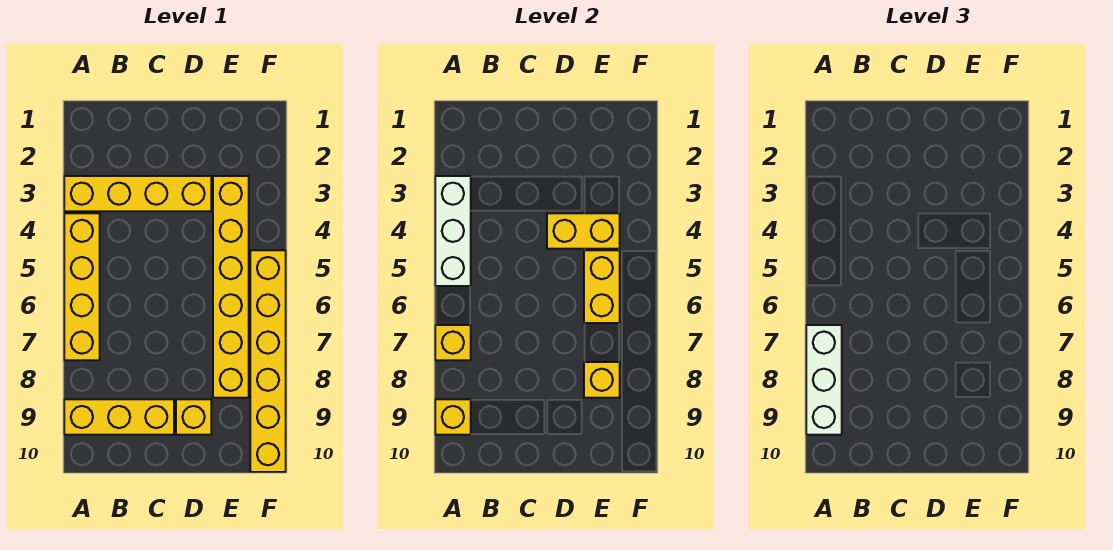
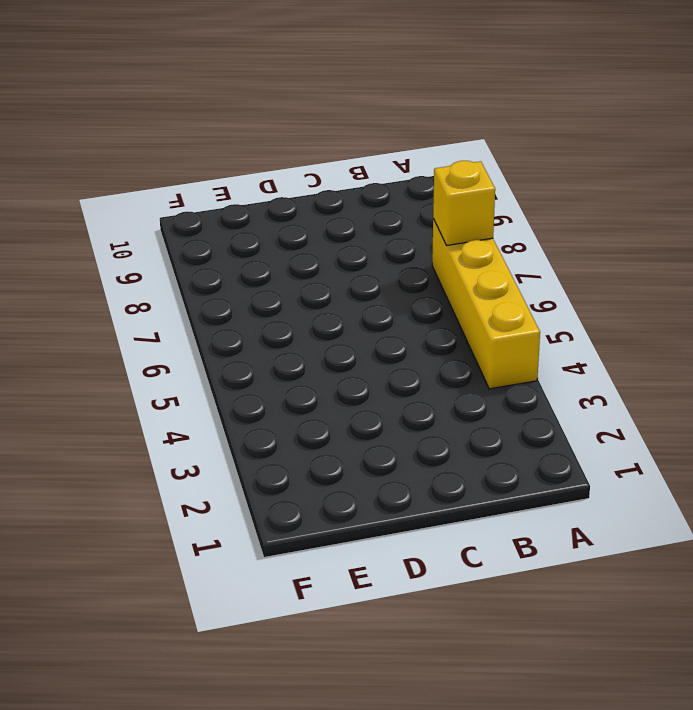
none -> yellow 1x4 brick [64,176,211,211]
none -> yellow 1x3 brick [64,399,174,435]
none -> yellow 1x1 brick [176,399,211,435]

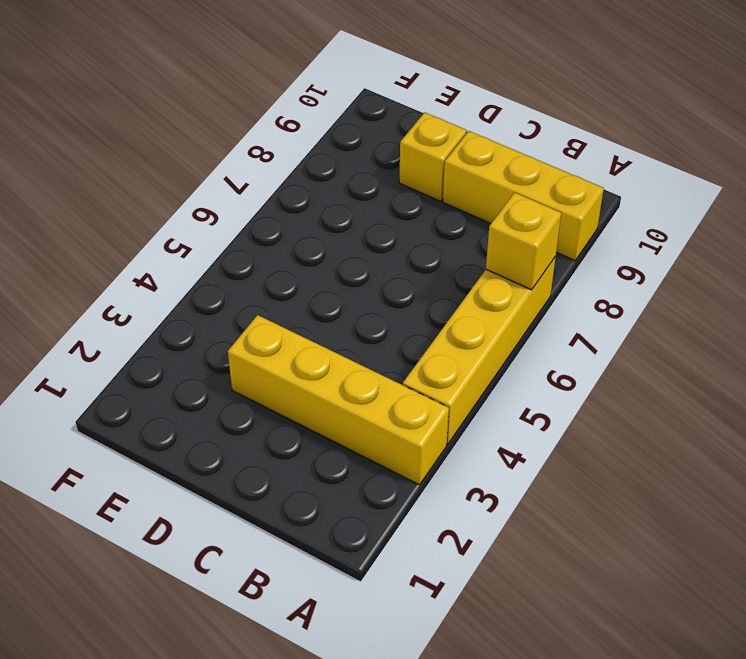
none -> yellow 1x6 brick [213,176,249,398]
none -> yellow 1x6 brick [250,250,286,472]
none -> white 1x3 brick [435,176,471,286]

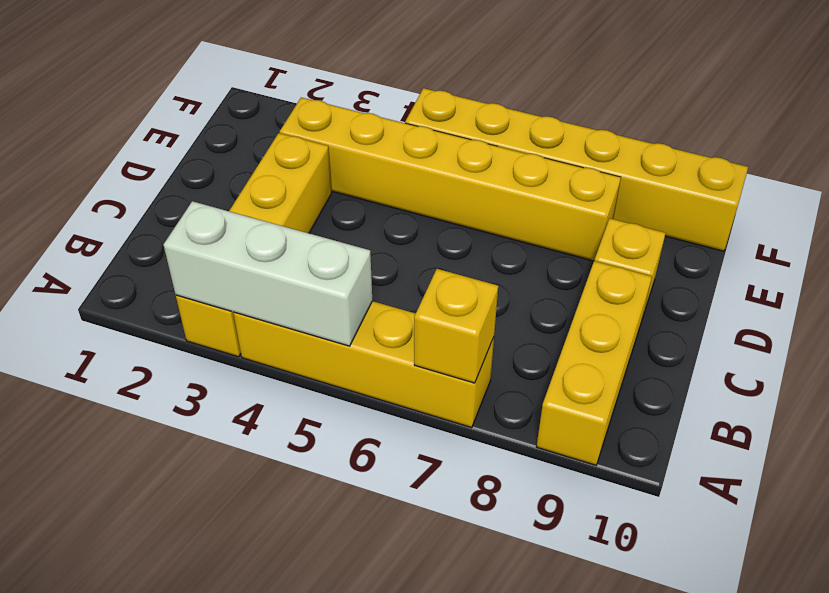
none -> yellow 1x1 brick [435,399,471,435]
none -> yellow 1x2 brick [547,213,620,249]
none -> yellow 1x2 brick [584,250,620,323]

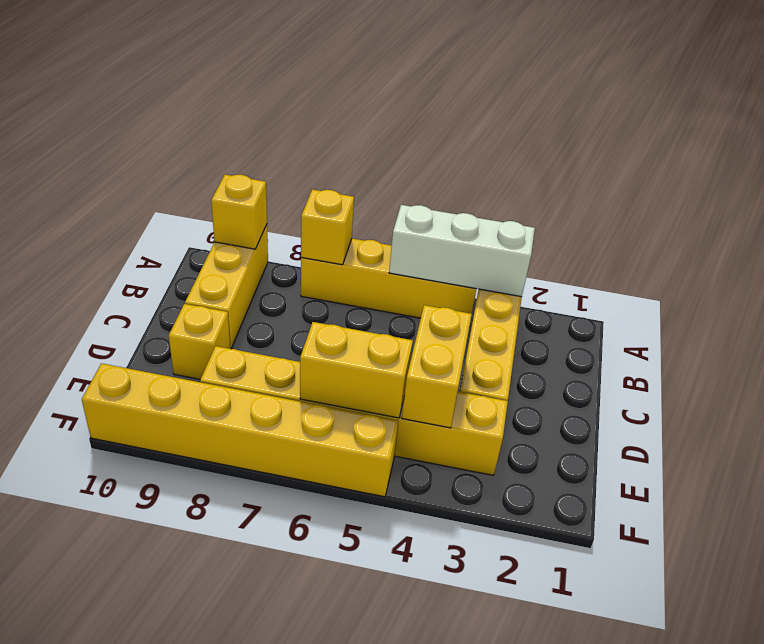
none -> yellow 1x1 brick [584,362,620,398]
none -> white 1x3 brick [806,325,842,435]

